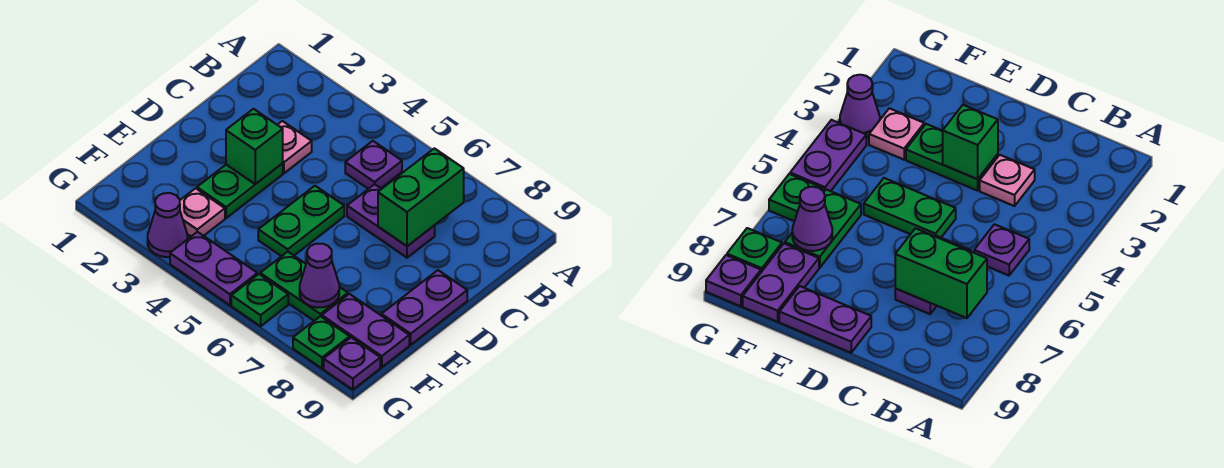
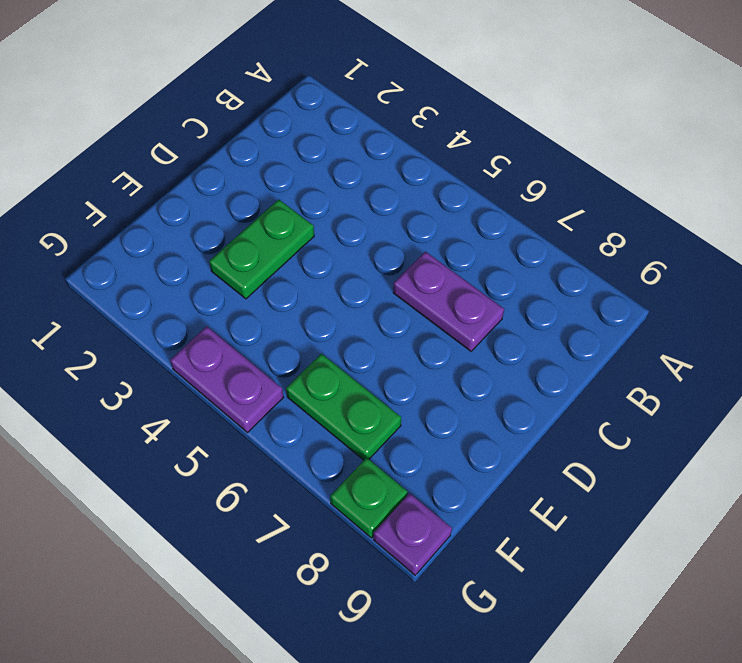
none -> purple 1x1 plate [345,141,402,189]
none -> pink 1x1 plate [278,121,312,173]
none -> green 1x2 plate [258,186,344,256]

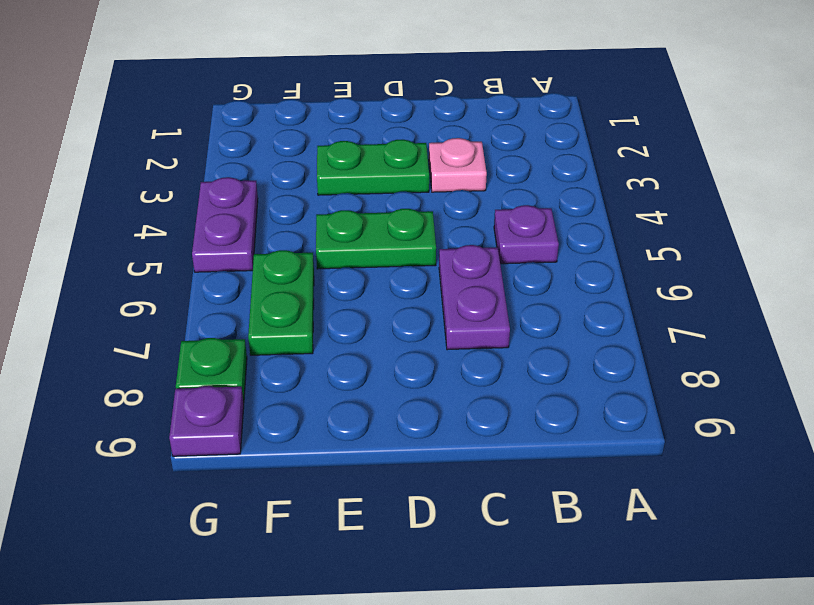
none -> purple 1x2 plate [382,270,467,345]
none -> pink 1x1 plate [180,188,225,236]
none -> purple 1x2 plate [322,294,409,367]

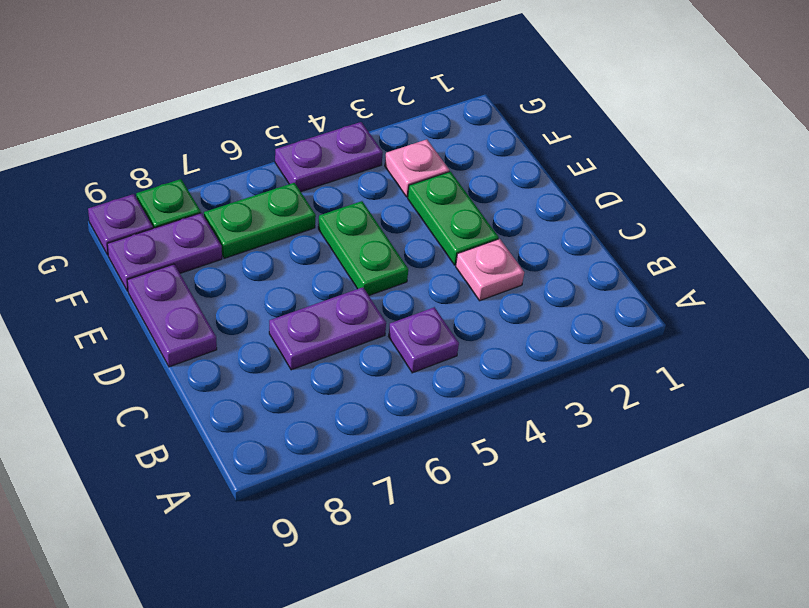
none -> purple 1x1 cone [148,193,187,257]
none -> green 1x1 plate [231,274,288,326]
none -> green 1x2 brick [378,148,464,246]

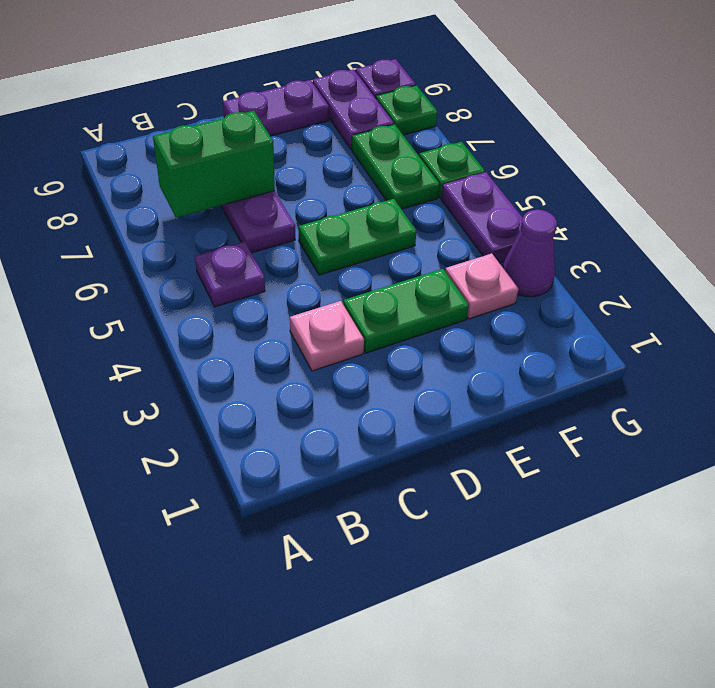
none -> green 1x1 brick [226,109,283,184]
none -> purple 1x1 cone [300,244,339,308]

